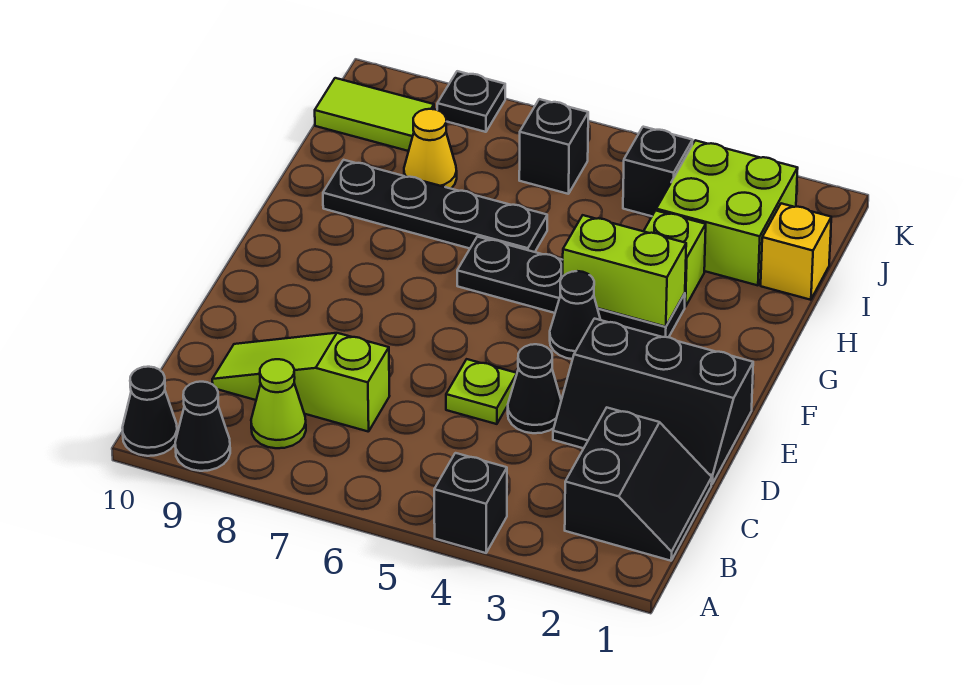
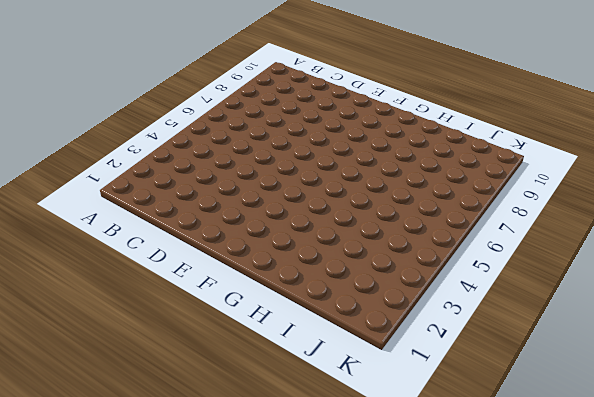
none -> black 1x1 brick [434,453,507,553]
none -> black 1x1 cone [175,382,230,471]
none -> black 1x1 cone [122,367,177,456]

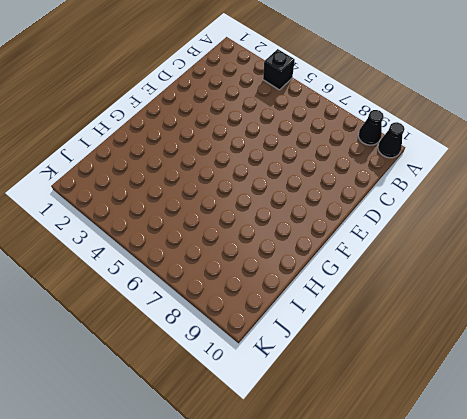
none -> black 2x2 slope [565,408,712,561]
none -> lime 1x1 cone [251,359,306,448]
none -> lime 1x3 slope [212,333,389,432]

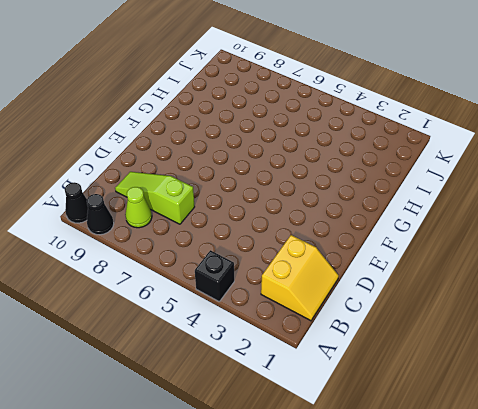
yellow 2x2 slope [261,235,339,321] -> black 2x2 slope [565,408,712,561]
none -> black 2x3 slope [553,319,753,484]
none -> black 1x1 cone [508,344,561,433]
none -> lime 1x1 plate [446,359,517,424]

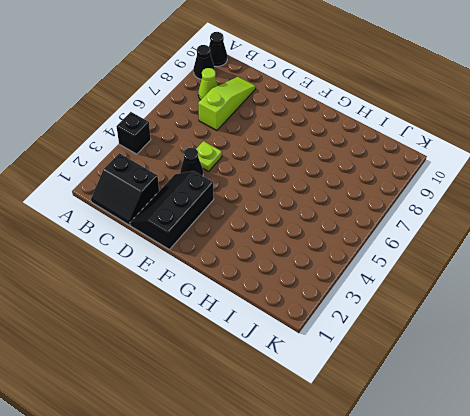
none -> black 1x1 cone [550,271,600,359]
none -> black 1x4 plate [457,237,685,337]
none -> lime 1x1 brick [644,211,706,307]

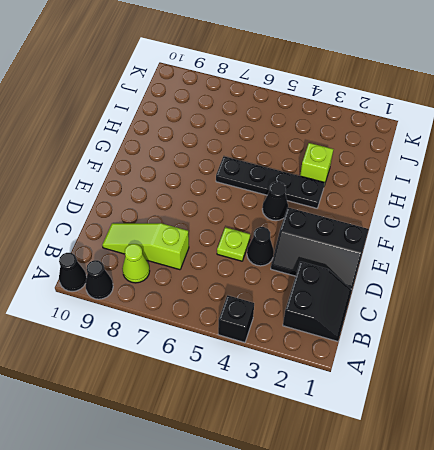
none -> black 1x4 plate [323,160,547,252]
none -> yellow 1x1 brick [761,203,831,300]
none -> lime 2x2 brick [656,140,798,285]

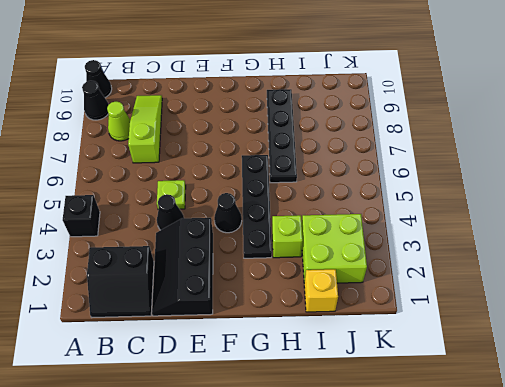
none -> yellow 1x1 cone [404,109,457,189]
none -> black 1x1 brick [623,127,693,216]
none -> black 1x1 brick [519,99,588,194]

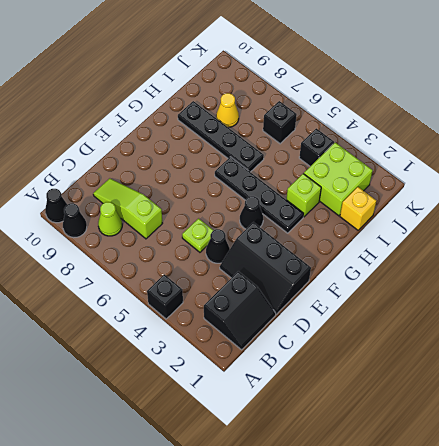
none -> lime 1x2 tile [315,78,434,151]
none -> black 1x1 plate [437,71,505,132]
none -> lime 1x2 brick [563,215,686,327]

